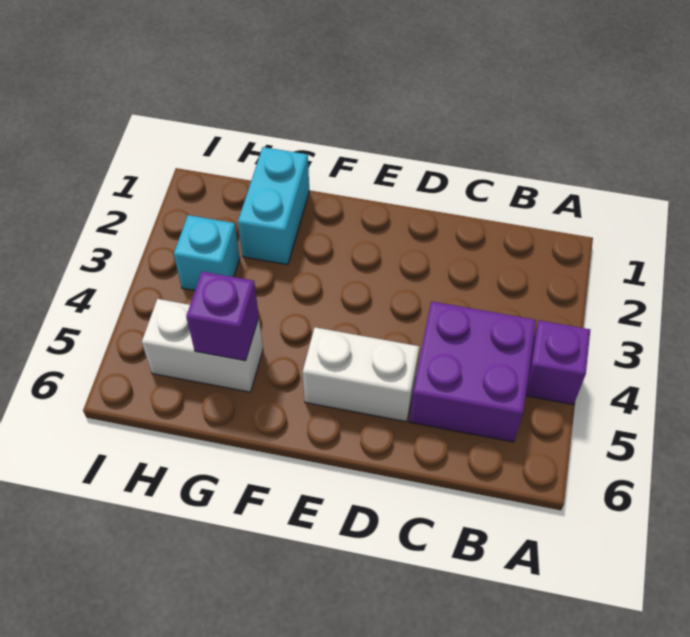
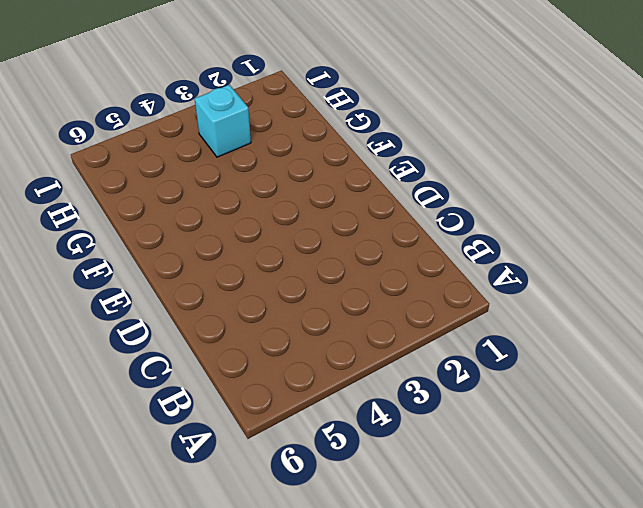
none -> purple 1x1 brick [526,320,590,405]
none -> purple 2x2 brick [410,301,536,442]

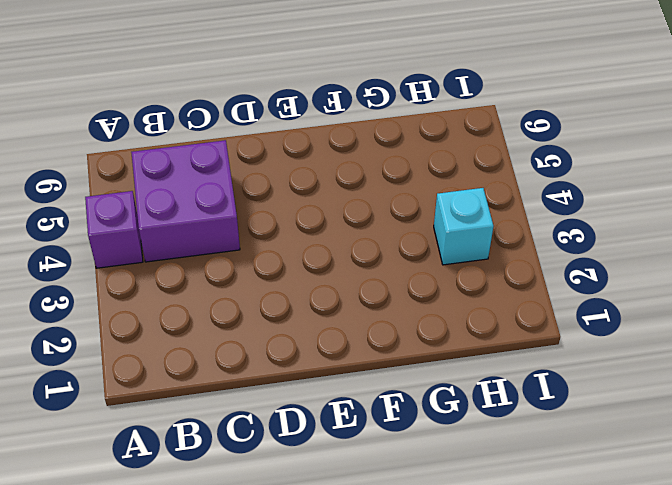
none -> white 1x2 brick [303,327,419,422]
none -> cyan 1x2 brick [238,147,309,265]

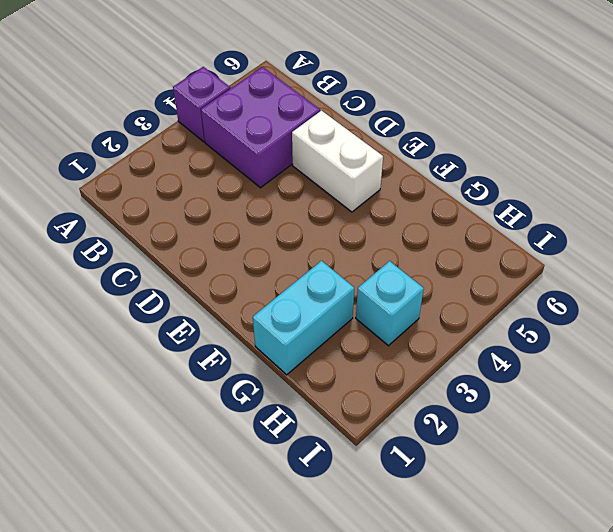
none -> white 1x2 brick [142,299,263,392]
none -> purple 1x1 brick [186,271,259,361]

